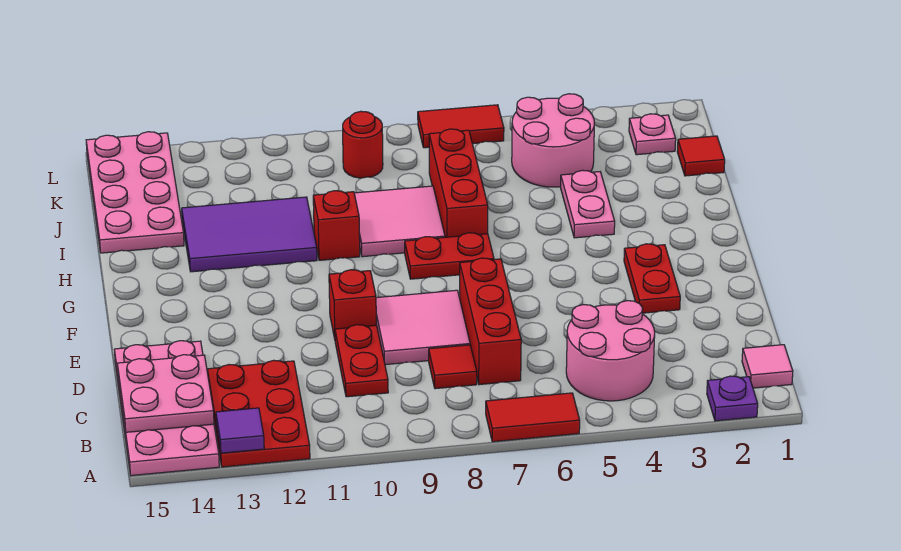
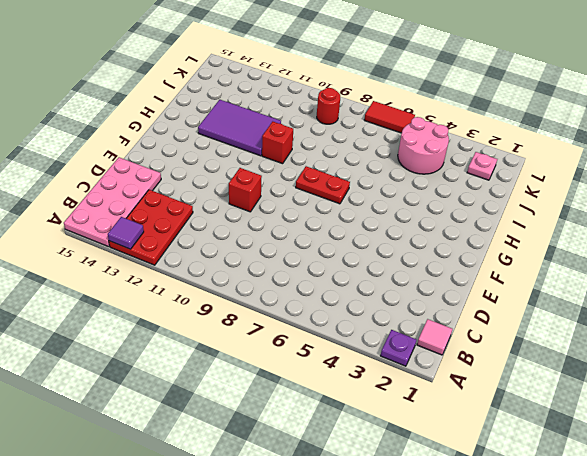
none -> red 1x2 tile [486,393,580,442]
none -> pink 2x2 round brick [566,301,655,401]
none -> red 1x3 brick [460,258,521,385]

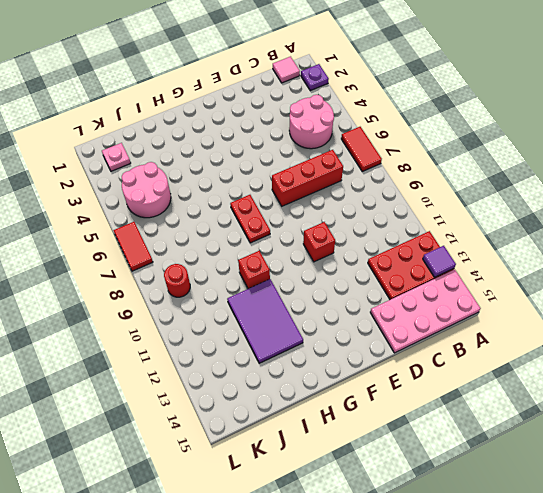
none -> red 1x1 tile [429,345,477,389]
none -> red 1x2 plate [335,325,388,397]
none -> pink 2x2 tile [376,290,470,365]

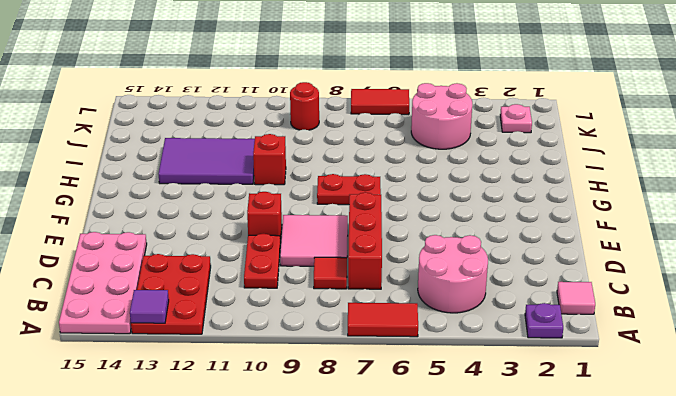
none -> red 1x2 plate [624,244,680,313]
none -> pink 1x2 plate [561,170,615,238]
none -> red 1x3 brick [429,129,488,237]

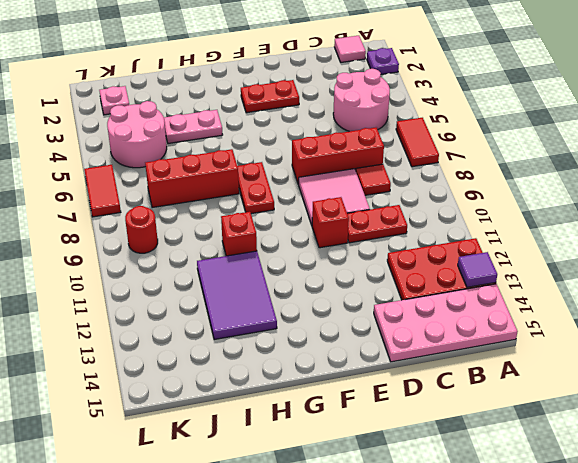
none -> pink 2x2 tile [354,186,445,257]
none -> pink 2x4 plate [86,132,184,253]
none -> red 1x1 tile [677,136,725,176]

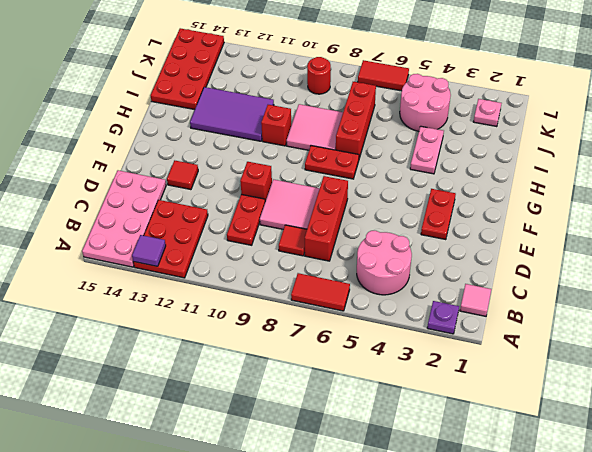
red 1x1 tile [167,160,198,190] -> red 1x1 tile moved to [677,136,725,176]
red 2x4 plate [151,28,224,110] -> pink 2x4 plate [86,132,184,253]
none -> pink 2x2 plate [117,355,214,432]

